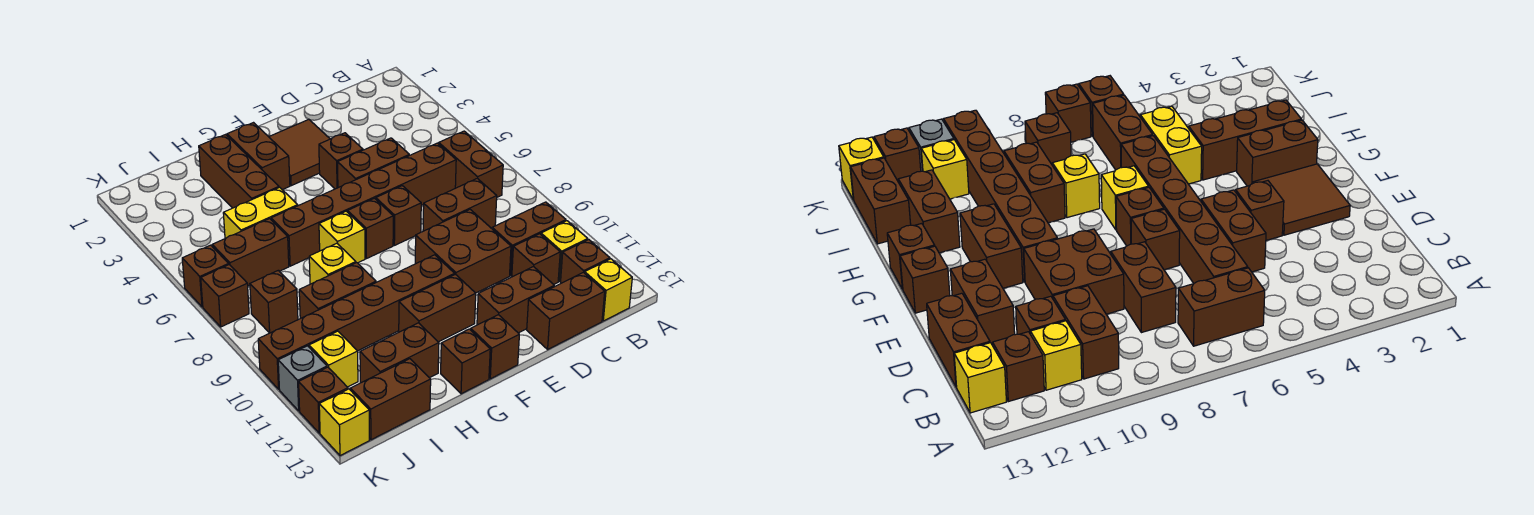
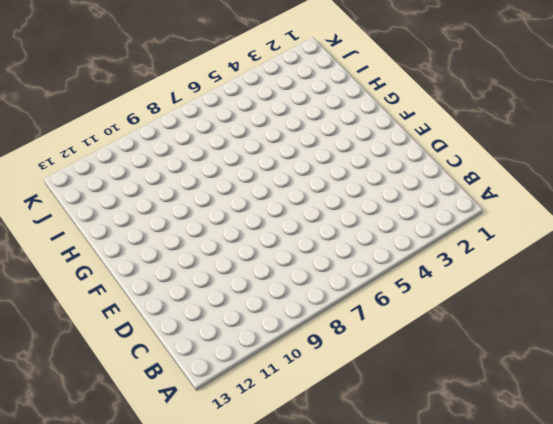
none -> brown 1x2 brick [439,131,503,197]
none -> brown 1x2 brick [492,202,566,276]
none -> yellow 1x1 brick [541,221,588,282]
none -> brown 1x1 brick [561,240,610,283]

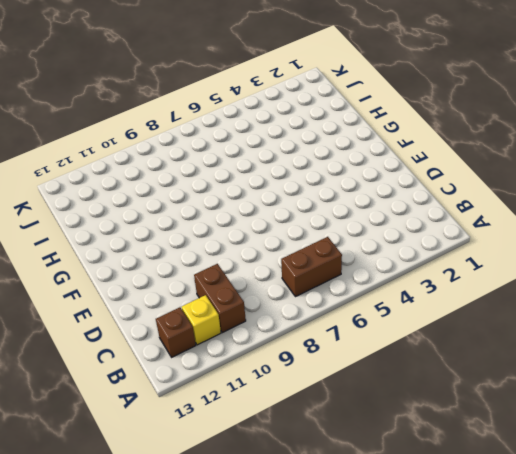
none -> yellow 1x1 brick [585,259,632,321]
none -> brown 1x6 brick [271,143,456,266]
none -> brown 1x2 brick [423,178,497,231]
none -> brown 1x1 brick [512,234,560,284]

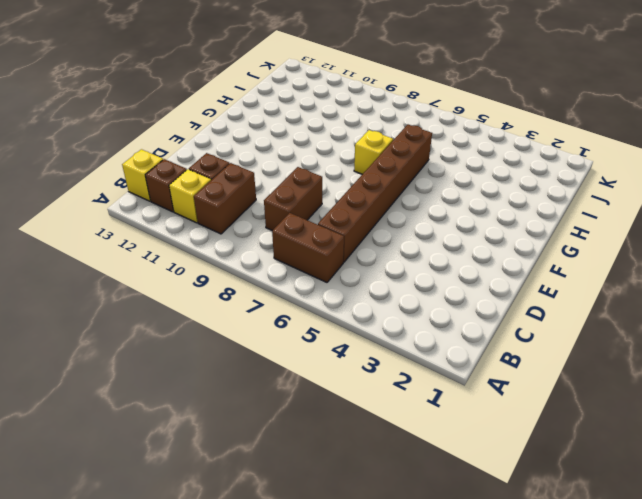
none -> brown 1x2 brick [527,272,605,349]
none -> brown 1x2 brick [338,138,409,188]
none -> brown 2x2 brick [415,210,511,293]
none -> brown 1x2 brick [477,266,554,333]

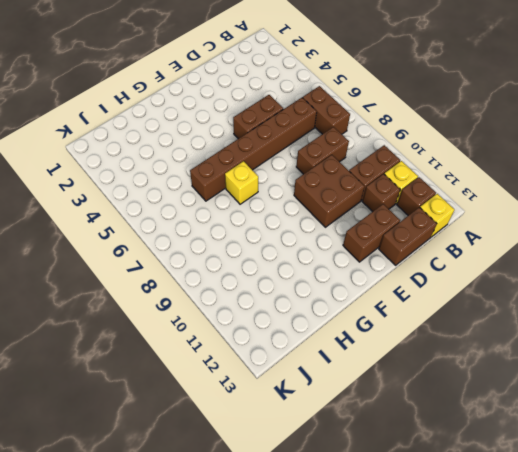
none -> brown 2x2 tile [269,120,330,186]
none -> brown 1x1 brick [319,133,363,189]
none -> brown 1x1 brick [376,186,421,245]
none -> brown 1x1 brick [348,198,393,259]

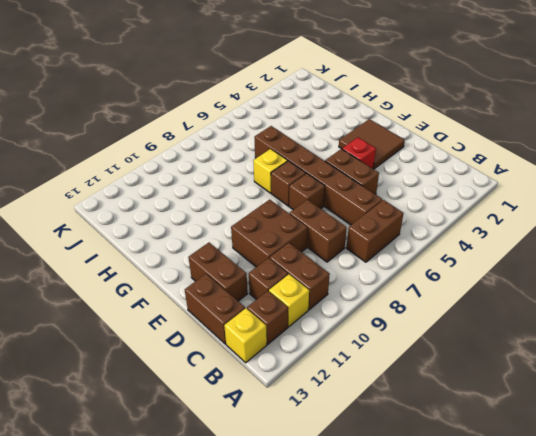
red 1x1 brick [342,137,376,169] -> brown 1x1 brick [319,133,363,189]
none -> brown 1x6 brick [258,255,455,389]
none -> brown 1x2 brick [399,274,476,342]
none -> brown 1x1 brick [471,315,519,379]
none -> brown 1x2 brick [227,123,290,190]

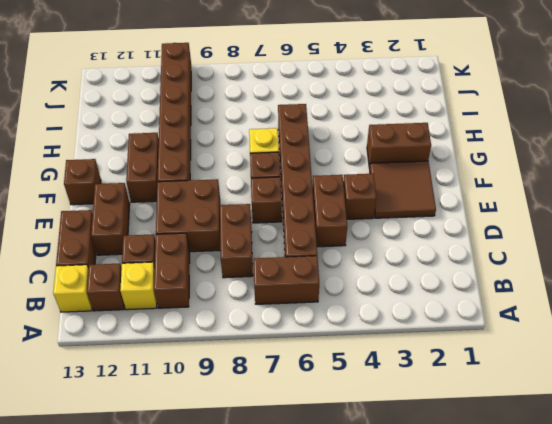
none -> brown 1x1 brick [441,329,490,394]
none -> brown 1x3 brick [199,135,279,208]
none -> yellow 1x2 brick [223,187,298,239]
none -> yellow 1x1 brick [309,243,356,284]

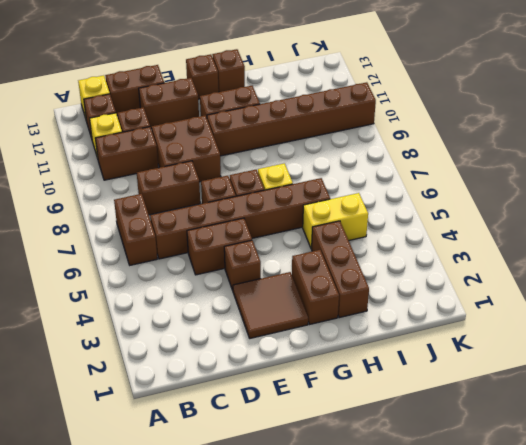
none -> yellow 1x1 brick [309,243,356,284]
none -> brown 1x2 brick [299,263,376,318]
none -> brown 1x2 brick [360,323,439,383]
none -> brown 1x2 brick [212,219,289,286]

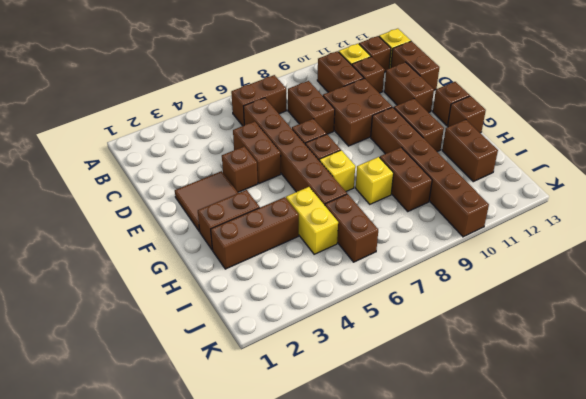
none -> brown 1x2 brick [350,359,431,440]
none -> brown 1x1 brick [250,270,298,333]
none -> yellow 1x1 brick [309,331,358,387]
none -> brown 1x1 brick [182,245,229,307]

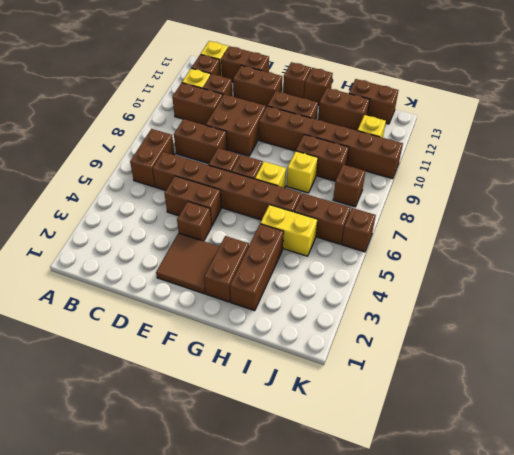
none -> brown 1x1 brick [201,265,249,327]
none -> grey 1x1 brick [278,346,327,411]
none -> brown 1x1 brick [299,367,348,433]
none -> yellow 1x1 brick [319,389,369,456]

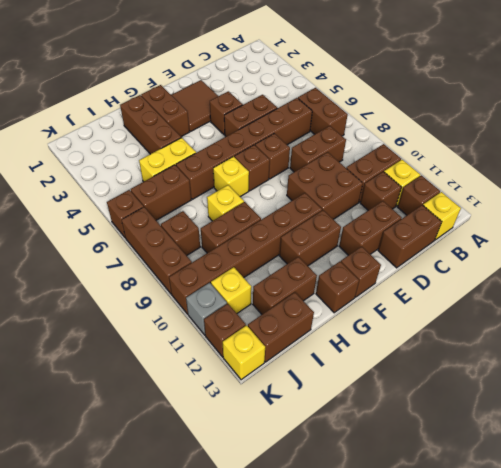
brown 1x3 brick [122,207,192,294] -> brown 1x1 brick [201,265,249,327]

